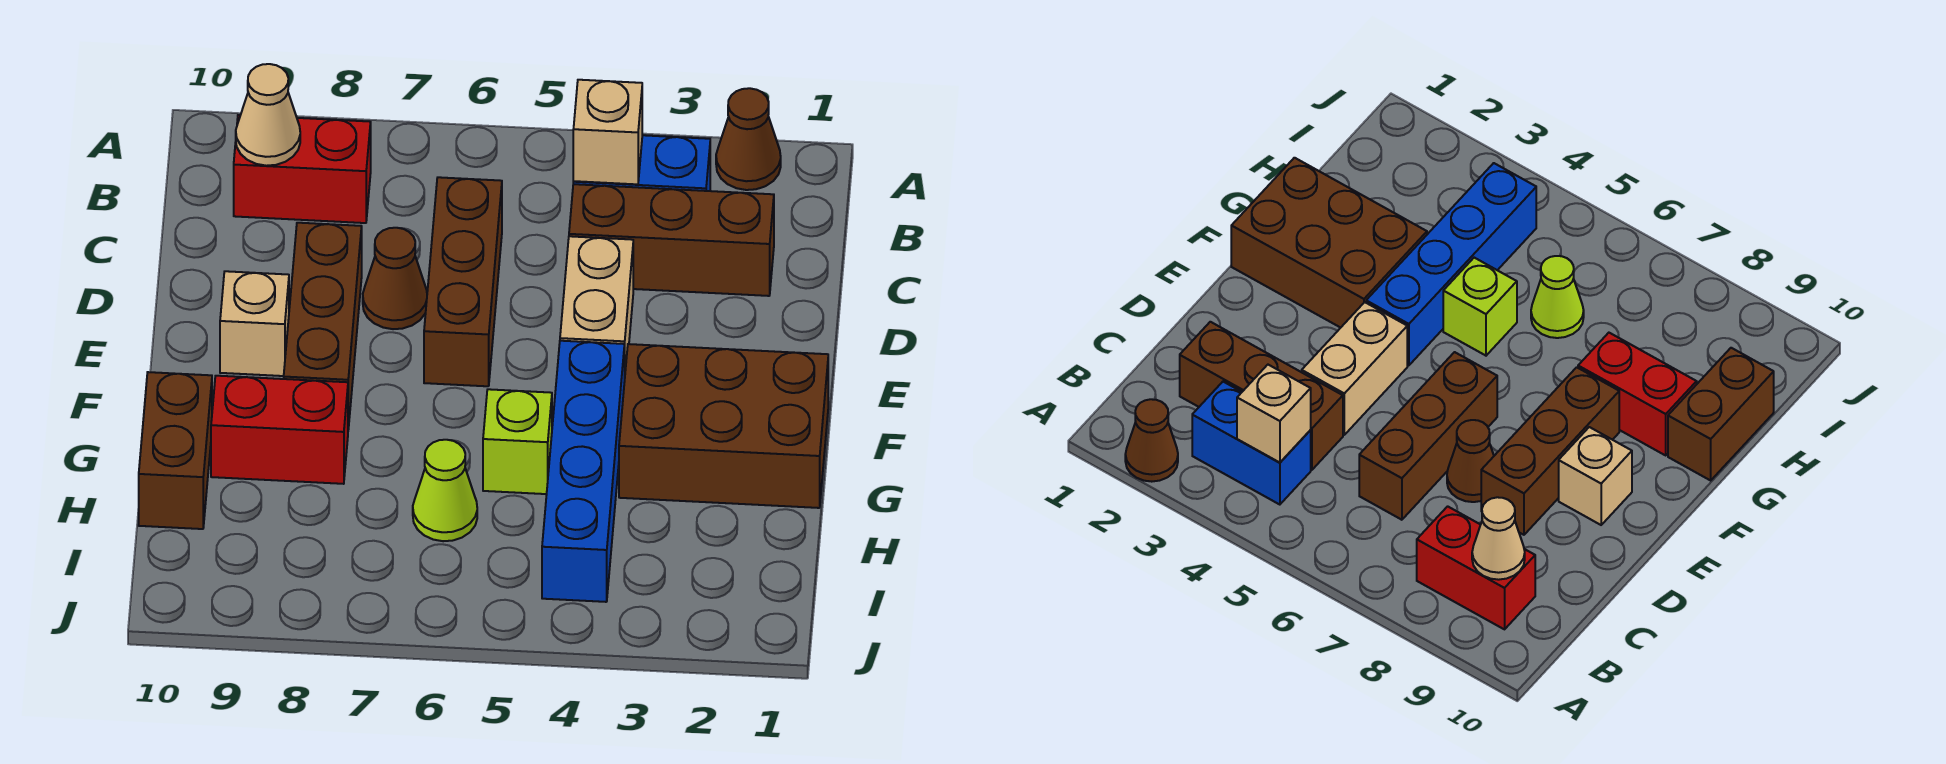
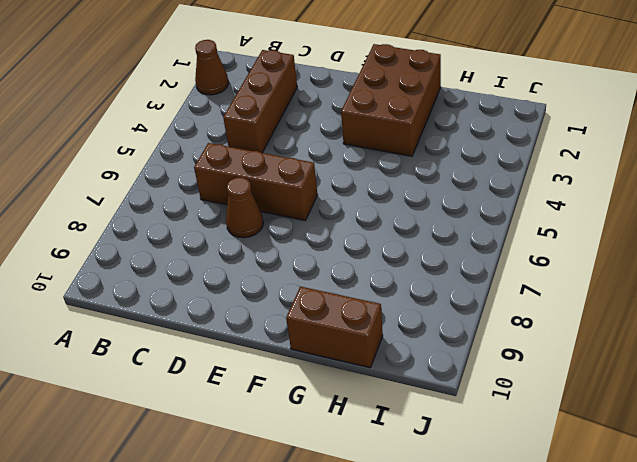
none -> blue 1x2 brick [573,135,710,191]
none -> red 1x2 brick [234,115,371,223]
none -> tan 1x2 brick [560,236,633,371]

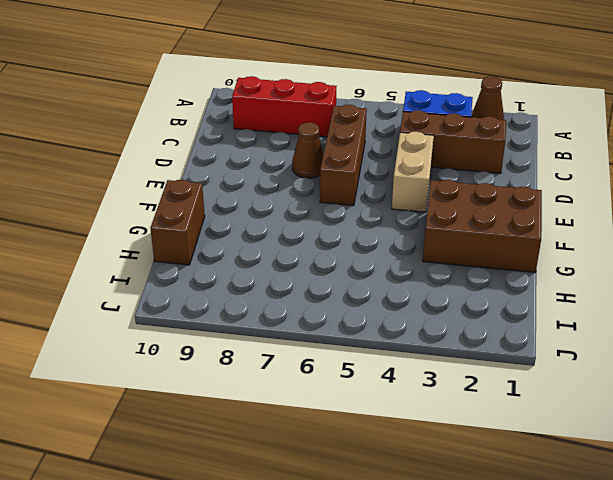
red 1x3 brick [232,76,337,137] -> red 1x2 brick [234,115,371,223]
none -> brown 1x3 brick [284,223,362,429]
none -> tan 1x1 brick [220,271,289,376]
none -> blue 1x4 brick [542,341,625,602]

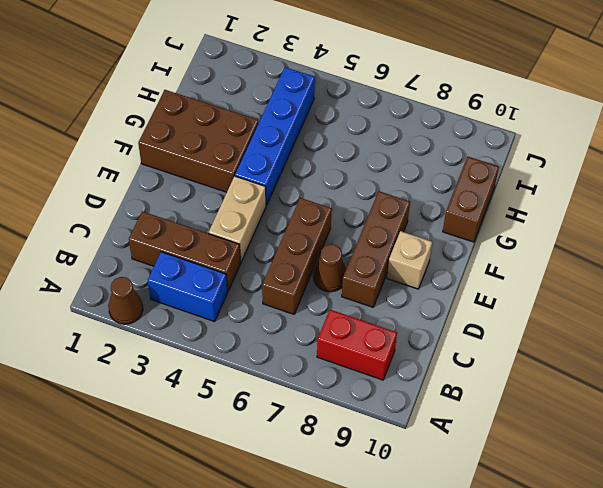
none -> lime 1x1 brick [483,389,552,494]
none -> red 1x2 brick [211,376,348,484]
none -> lime 1x1 cone [413,440,477,541]

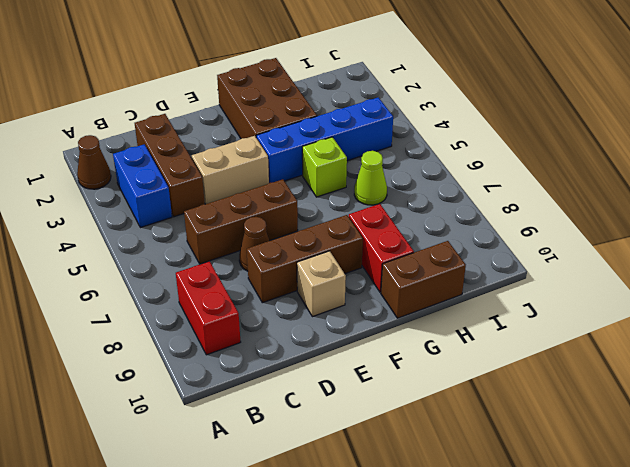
none -> tan 1x1 brick [573,80,642,184]
none -> tan 1x1 cone [236,64,300,166]

